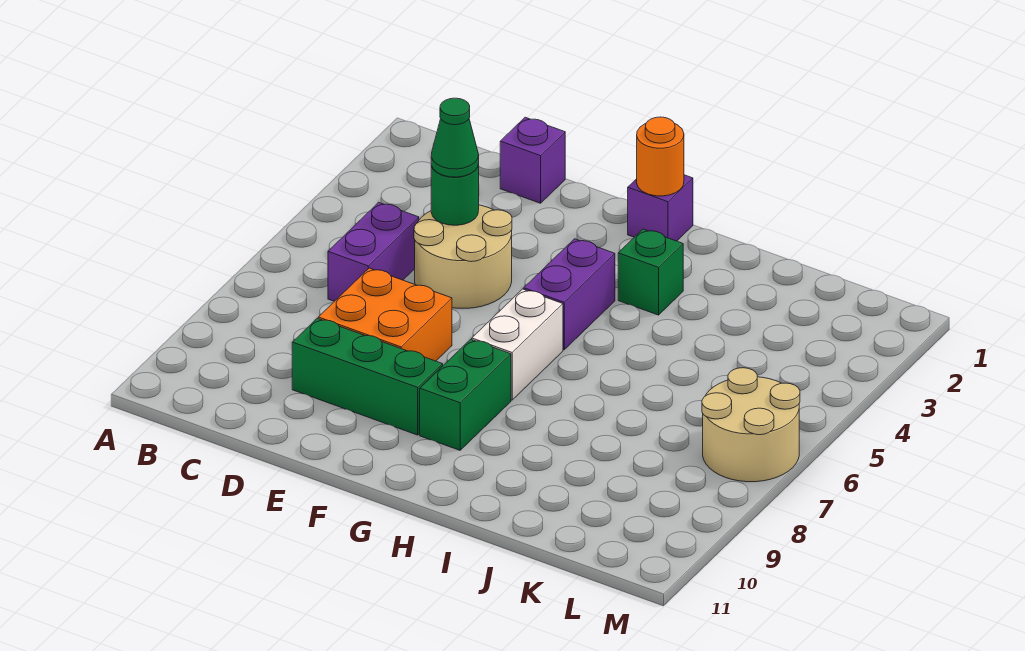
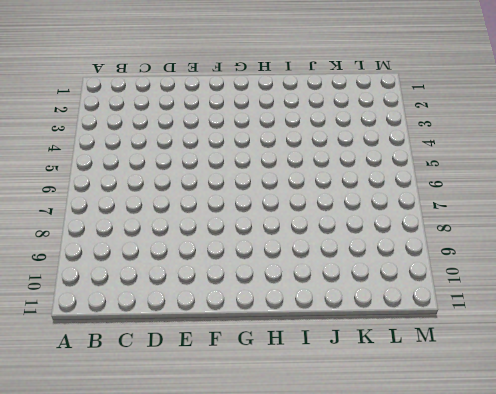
none -> purple 1x2 brick [328,202,419,301]
none -> purple 1x1 brick [500,117,565,203]
none -> tan 2x2 round brick [414,205,512,308]

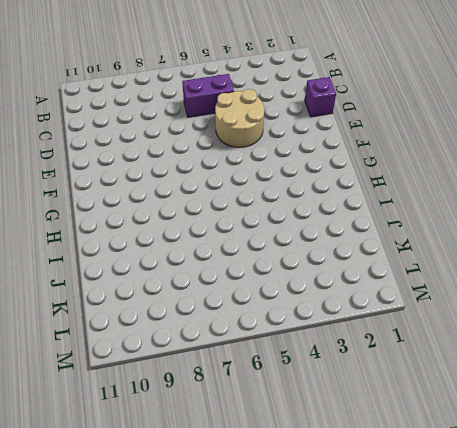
none -> orange 2x2 brick [318,268,452,361]
none -> green 1x3 brick [292,318,443,435]
none -> purple 1x1 brick [628,175,693,241]

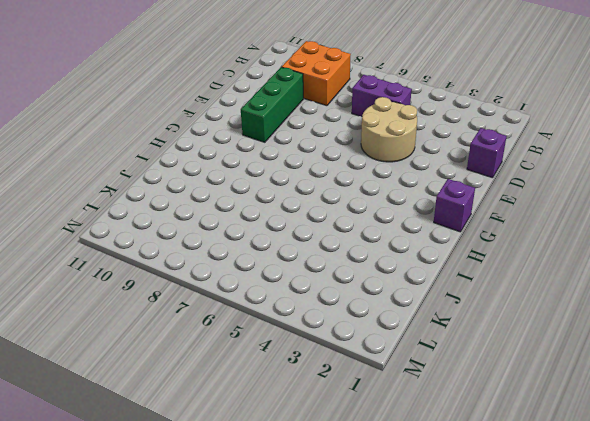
orange 2x2 brick [282,41,351,106] -> orange 2x2 brick moved to [318,268,452,361]
none -> purple 1x2 brick [524,239,615,350]
none -> white 1x2 brick [472,289,563,400]
none -> green 1x2 brick [420,339,511,450]

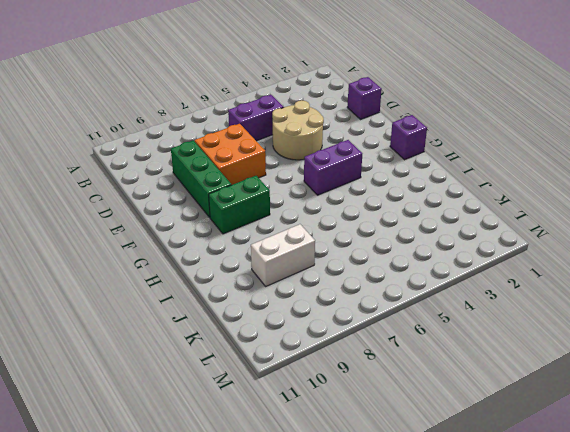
white 1x2 brick [251,224,315,286] -> white 1x2 brick moved to [472,289,563,400]
none -> green 1x1 brick [618,229,683,315]
none -> tan 2x2 round brick [702,368,800,482]
none -> green 1x1 round brick [431,163,479,225]

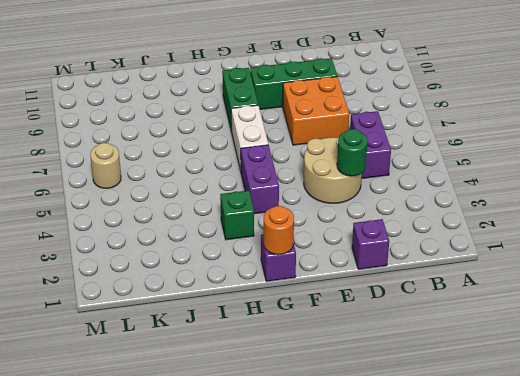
tan 1x1 round brick [90,143,121,188] -> tan 2x2 round brick [702,368,800,482]
none -> green 1x1 cone [431,98,479,177]

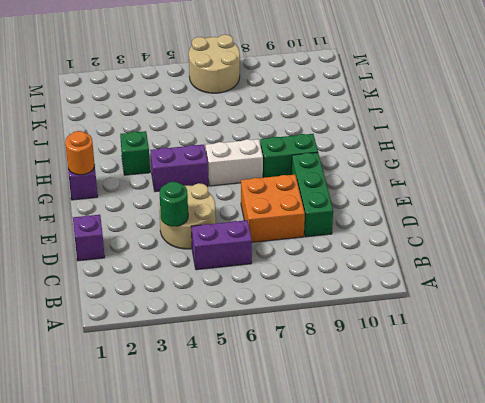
none -> green 1x1 cone [431,98,479,177]

